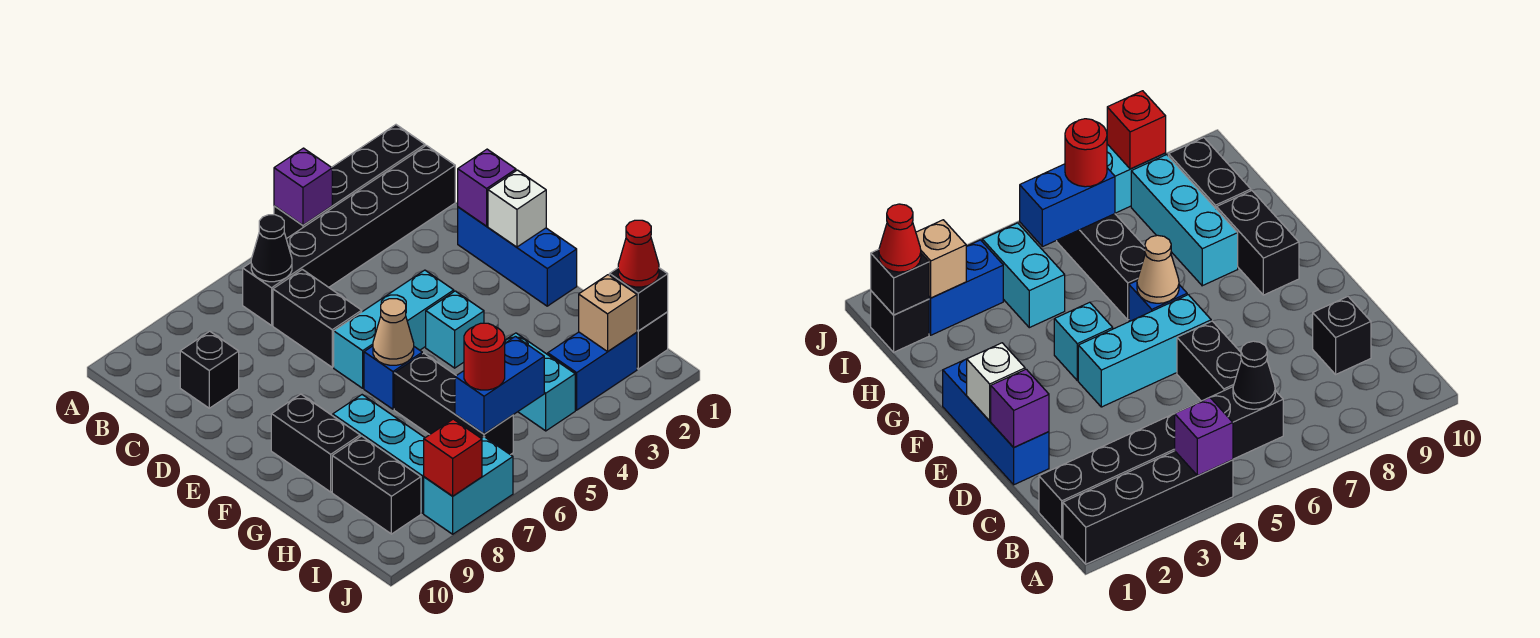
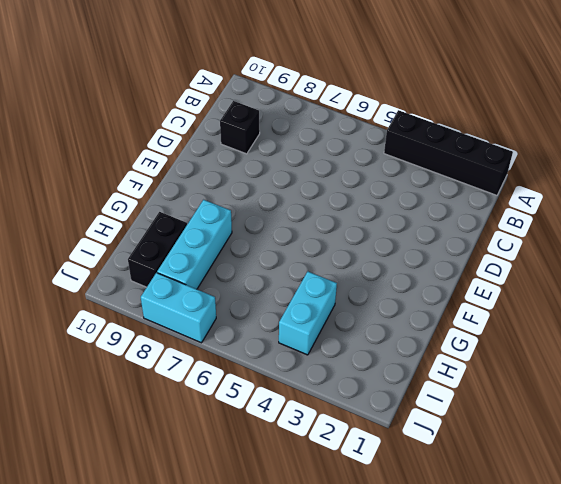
none -> black 1x6 brick [243,145,455,325]
none -> black 1x2 brick [273,269,362,367]
none -> blue 1x3 brick [458,207,577,306]

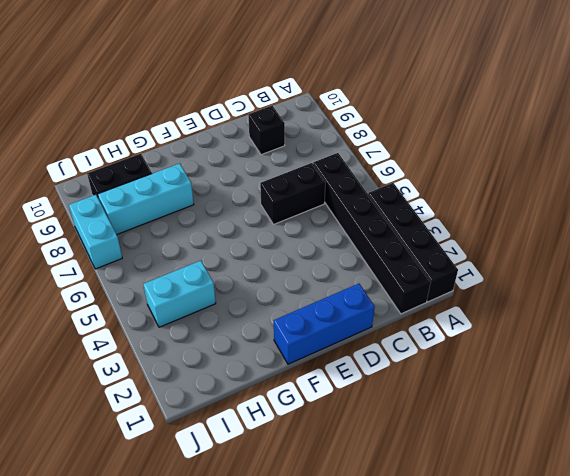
none -> cyan 1x3 brick [334,270,454,388]
none -> cyan 1x1 brick [426,291,484,368]
none -> blue 1x1 brick [364,346,422,409]

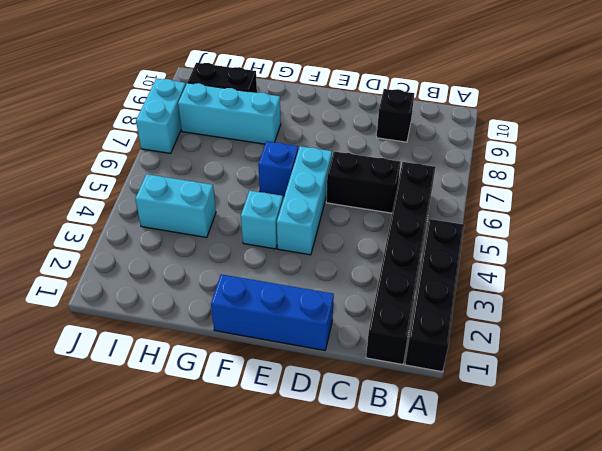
none -> black 1x2 brick [271,394,360,492]
none -> black 1x3 brick [394,353,513,455]
none -> black 1x1 brick [637,312,668,369]

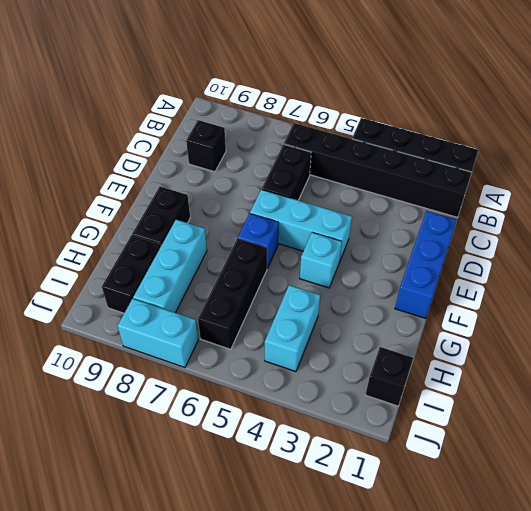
none -> blue 1x2 brick [548,332,637,410]
none -> purple 1x1 brick [274,148,332,225]
none -> black 1x1 cone [251,215,292,282]

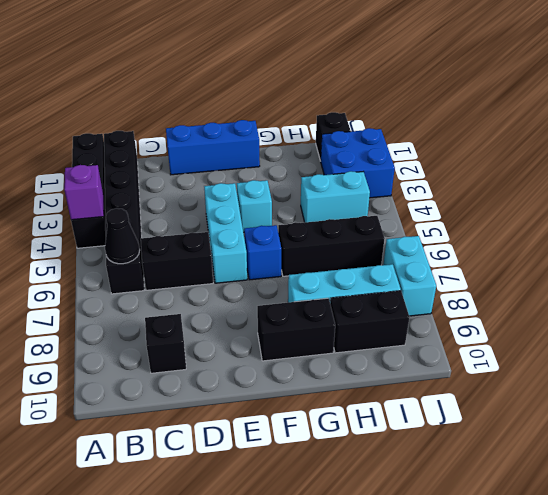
blue 2x2 brick [321,128,395,198] -> blue 1x2 brick [548,332,637,410]
none -> purple 1x1 brick [458,149,516,226]
none -> white 1x1 brick [488,170,546,247]
none -> tan 1x1 cone [373,299,414,365]

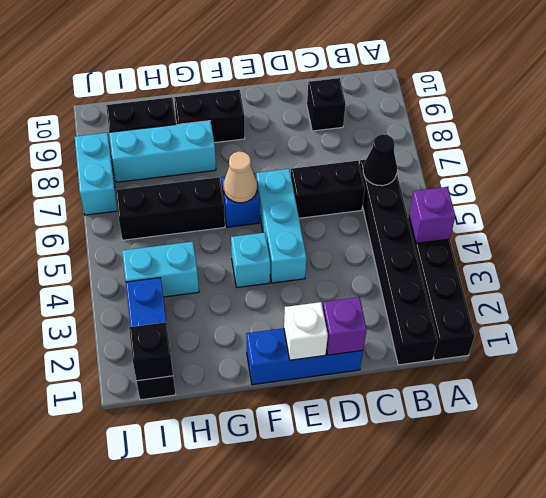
none -> tan 1x1 brick [579,275,637,352]
none -> blue 1x2 brick [455,336,544,434]
none -> red 1x1 brick [424,419,482,496]

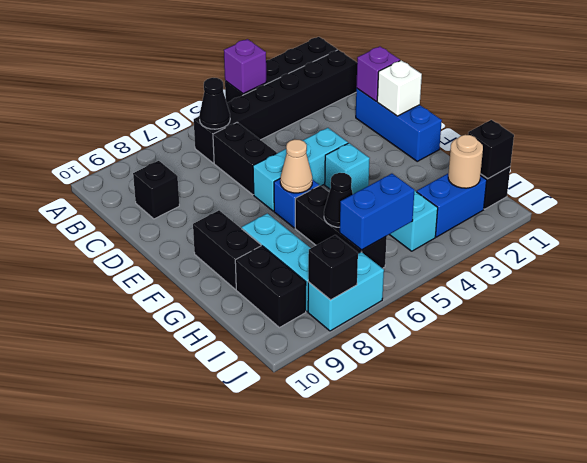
black 1x1 cone [324,173,353,227] -> none
tan 1x1 round brick [448,135,483,188] -> tan 1x1 brick [579,275,637,352]
black 1x1 brick [308,235,358,300] -> red 1x1 brick [424,419,482,496]
none -> red 1x1 cone [618,220,659,287]
none -> red 1x1 round brick [464,323,505,390]

